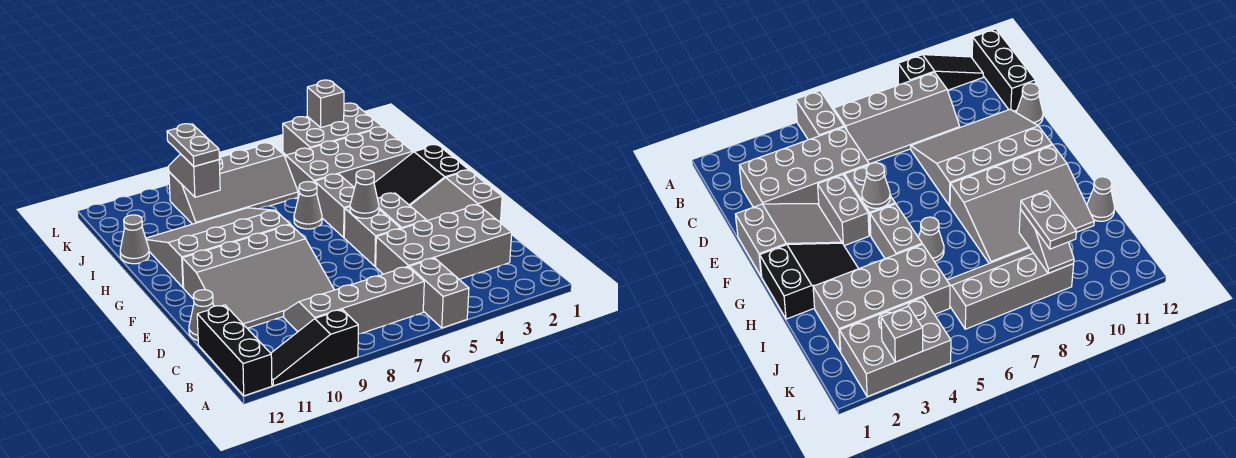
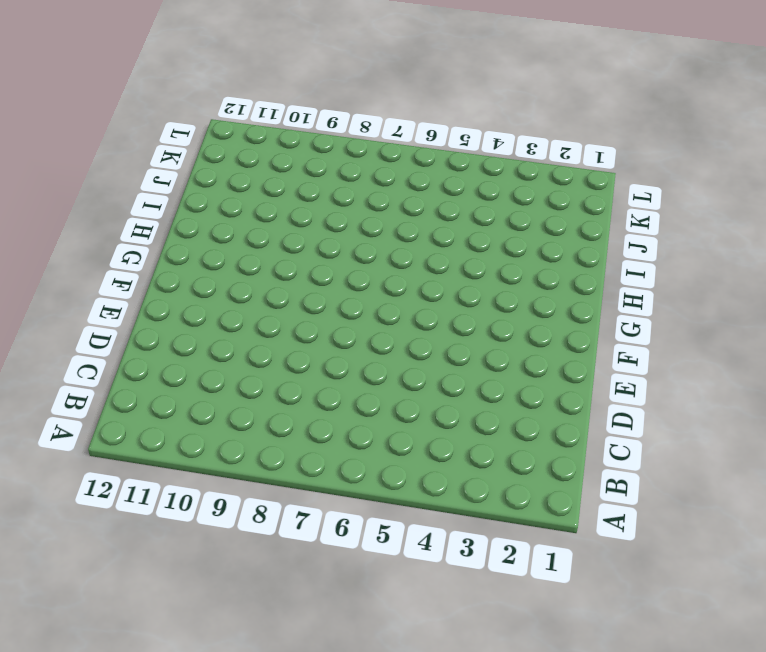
none -> grey 1x2 brick [409,258,469,328]
none -> black 1x3 slope [271,310,358,386]
none -> black 1x3 brick [197,305,272,396]

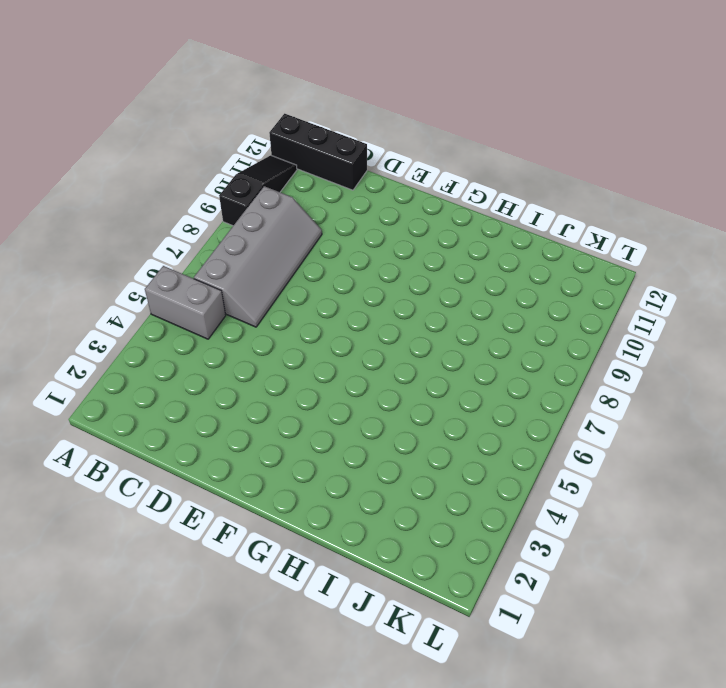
none -> grey 2x4 brick [376,205,512,279]
none -> grey 3x4 slope [182,225,334,328]
none -> grey 1x1 cone [189,290,214,340]

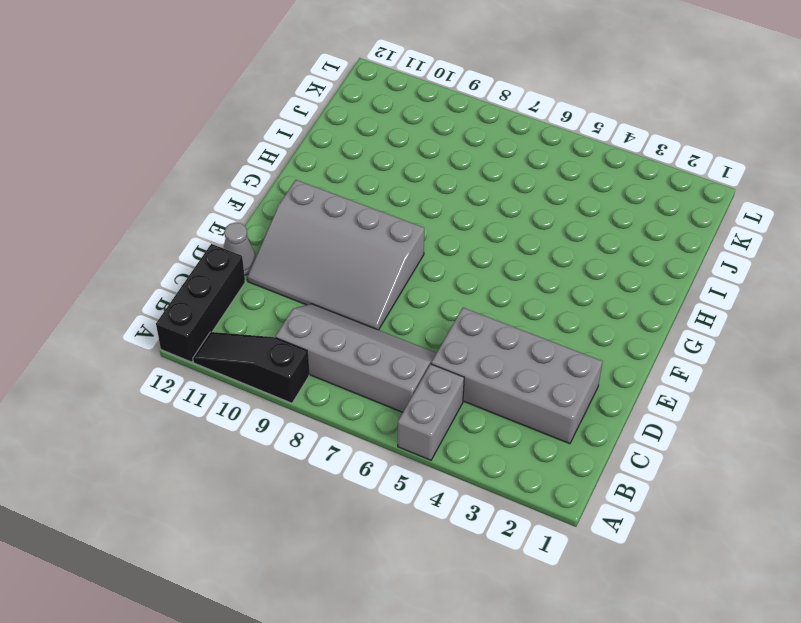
none -> grey 2x3 slope [410,170,502,223]
none -> grey 1x2 brick [377,193,426,229]
none -> grey 1x2 brick [344,207,401,266]

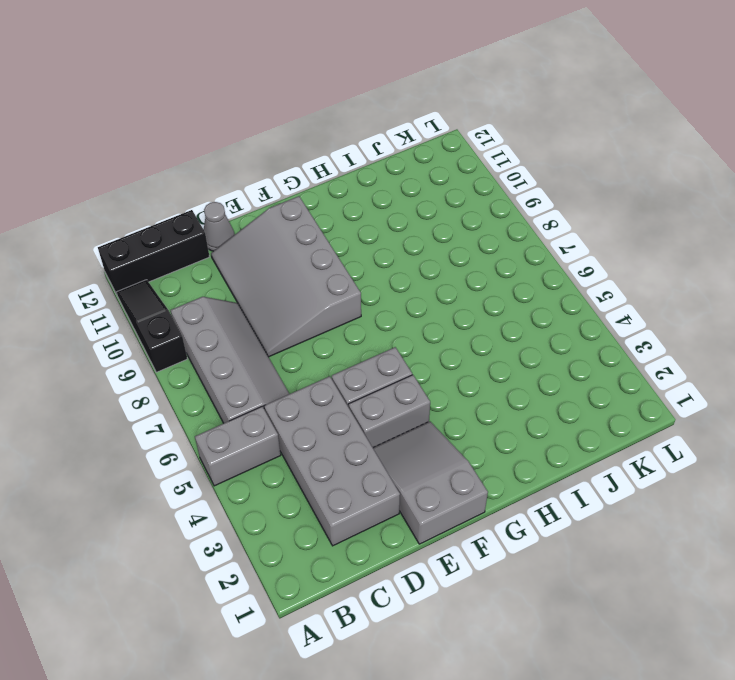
none -> black 2x3 slope [374,144,468,205]
none -> grey 1x2 brick [315,174,354,237]
none -> grey 3x4 slope [146,208,290,288]

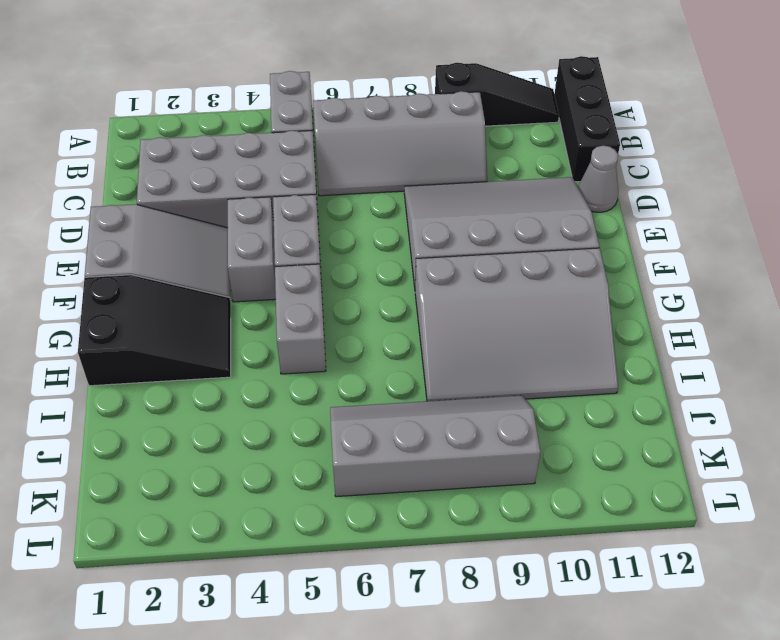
none -> grey 1x1 cone [294,182,322,229]
none -> grey 2x4 brick [286,127,413,196]
none -> grey 1x1 cone [120,215,149,264]

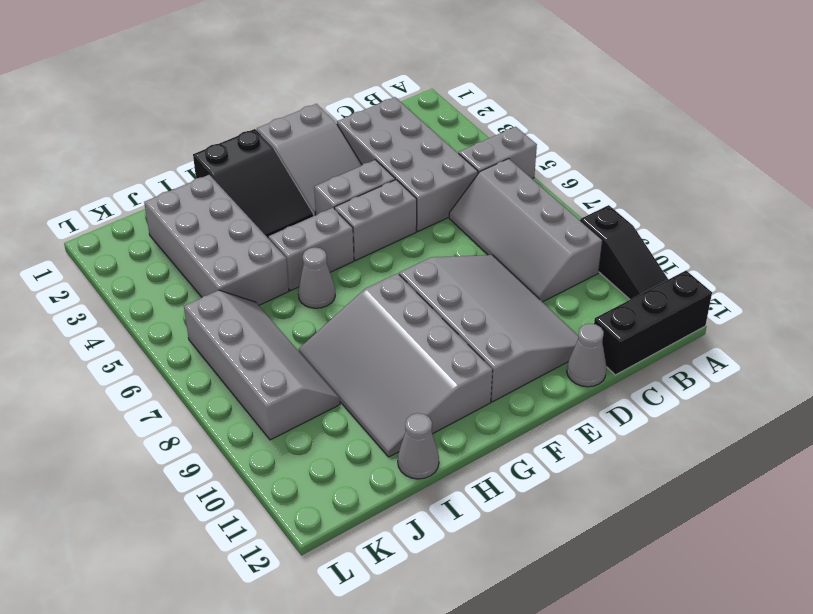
none -> grey 2x3 brick [283,103,382,155]
none -> grey 1x1 cone [350,170,379,218]
none -> grey 1x2 slope [169,154,220,197]

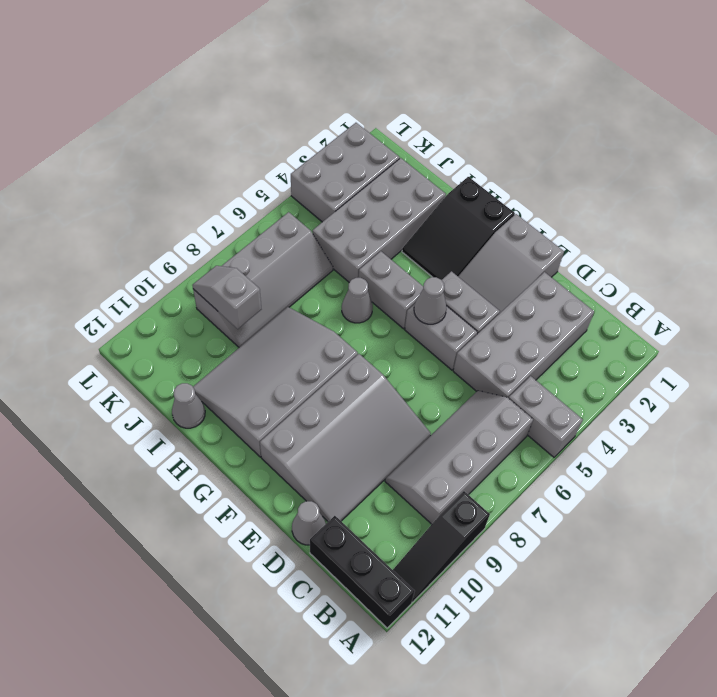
none -> grey 1x1 brick [307,80,344,127]
none -> grey 1x2 plate [167,124,219,166]

